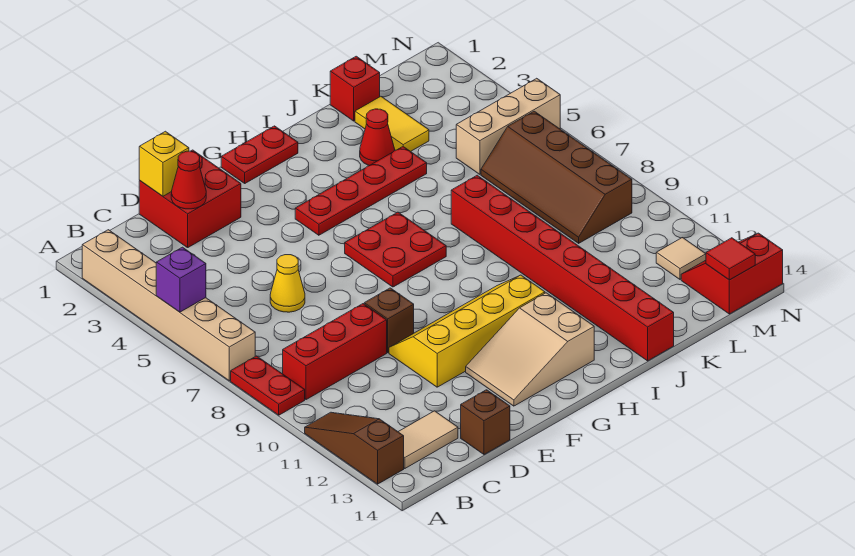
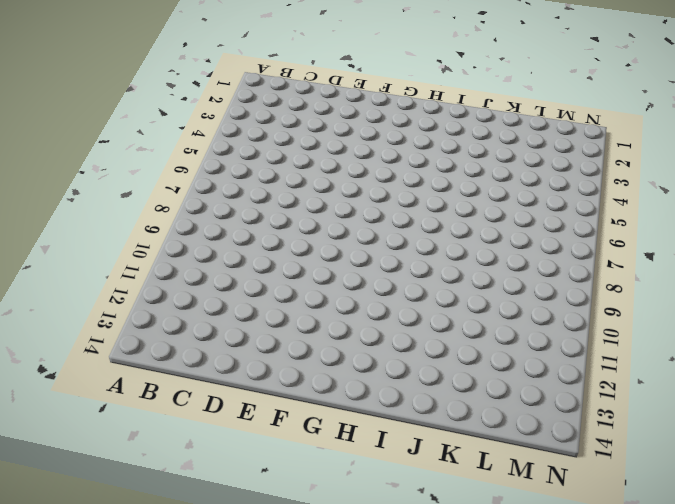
none -> tan 1x6 brick [82,230,255,381]
none -> red 1x2 plate [231,356,305,415]
none -> brown 1x3 slope [305,412,404,484]

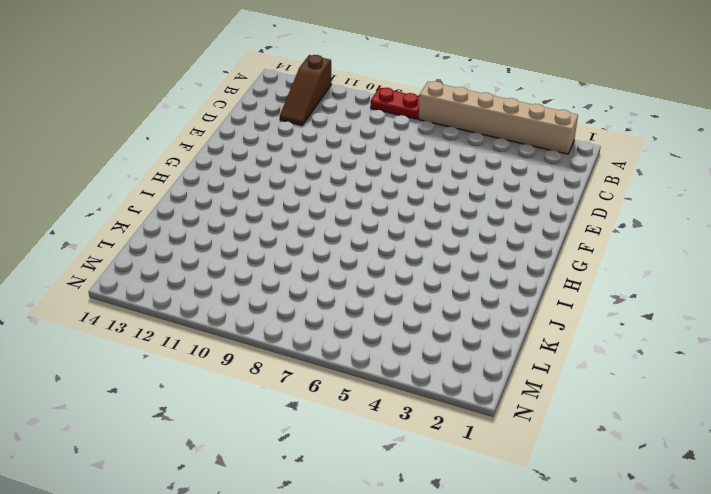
brown 1x3 slope [280,55,332,125] -> brown 1x3 slope turned to [305,412,404,484]
none -> red 1x3 brick [283,304,387,400]
none -> tan 1x2 tile [398,411,458,469]
none -> red 2x2 brick [139,150,241,248]

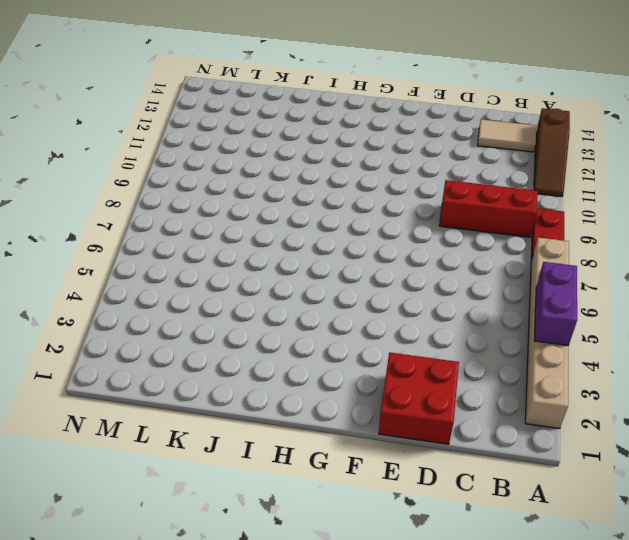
purple 1x2 brick [534,262,577,346] -> purple 1x1 brick [156,247,206,312]
none -> yellow 1x1 cone [270,255,305,312]
none -> brown 1x1 brick [461,390,510,455]
none -> brown 1x1 brick [364,288,414,353]

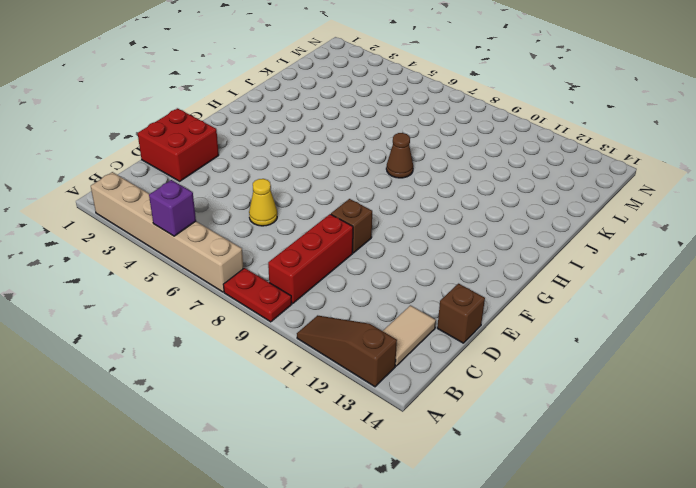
brown 1x1 cone [386,133,413,178] -> none
none -> yellow 2x4 slope [389,275,545,387]
none -> tan 2x3 slope [466,293,594,406]
none -> red 1x2 plate [221,126,298,183]

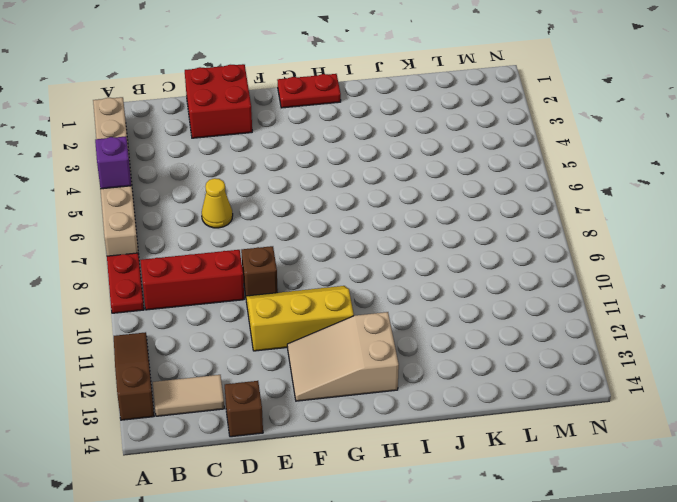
yellow 2x3 slope [246,286,354,351] -> yellow 2x4 slope [389,275,545,387]
none -> red 1x4 plate [295,147,427,235]
none -> red 2x2 plate [345,212,446,287]
none -> red 1x1 cone [360,109,395,166]

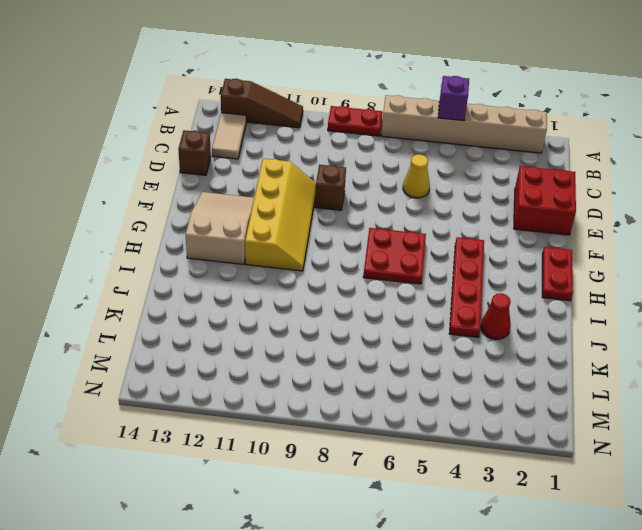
none -> red 1x3 brick [283,304,387,400]
none -> red 1x8 brick [451,175,674,361]
none -> red 1x1 brick [330,56,380,121]

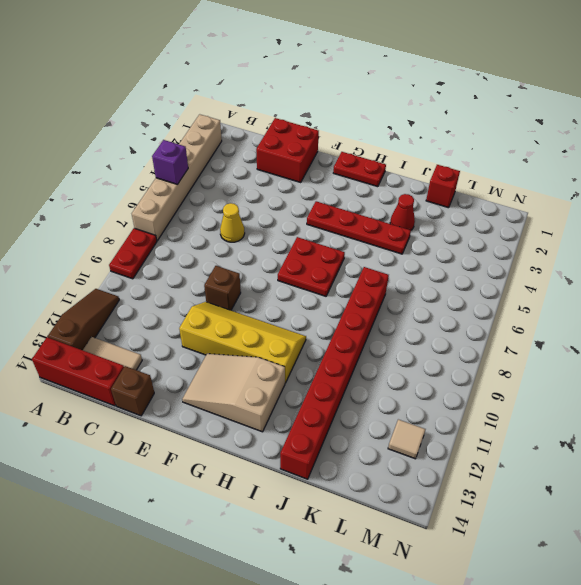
red 1x3 brick [32,337,124,406] -> red 1x3 brick moved to [283,304,387,400]
none -> yellow 1x2 tile [355,96,429,152]
none -> tan 1x3 brick [456,78,560,174]
none -> brown 2x4 slope [481,111,632,243]

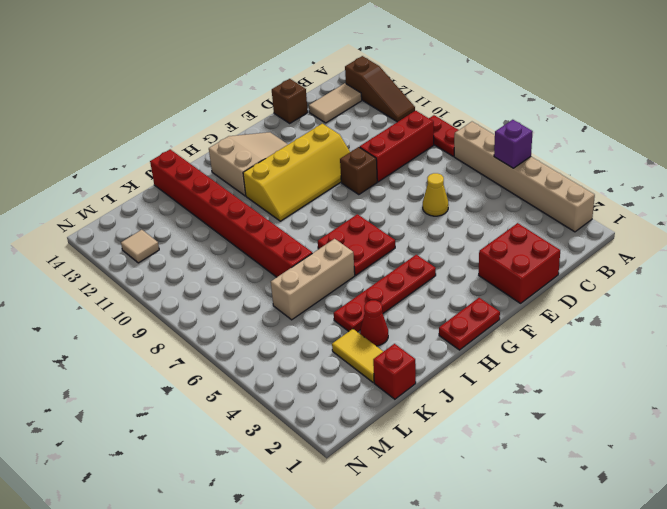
tan 1x3 brick [271,239,355,320] -> tan 1x3 brick moved to [456,78,560,174]
none -> brown 2x4 slope [481,111,632,243]
none -> red 2x2 slope [681,233,783,314]
none -> yellow 1x1 brick [139,131,189,196]

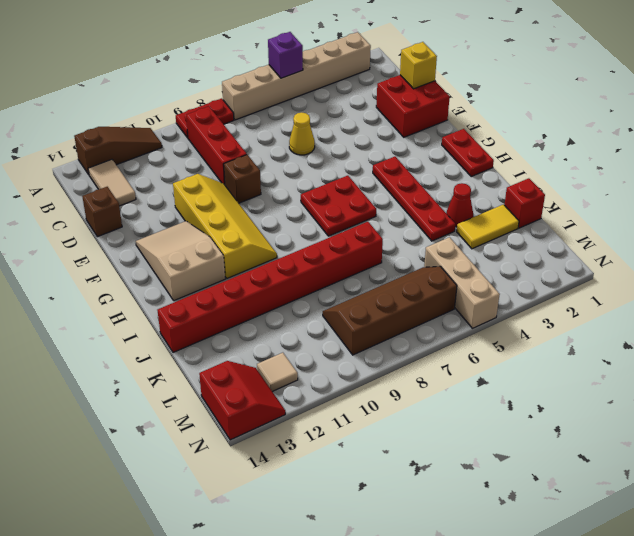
none -> red 1x1 cone [171,151,206,209]
none -> red 1x1 tile [706,238,755,280]

